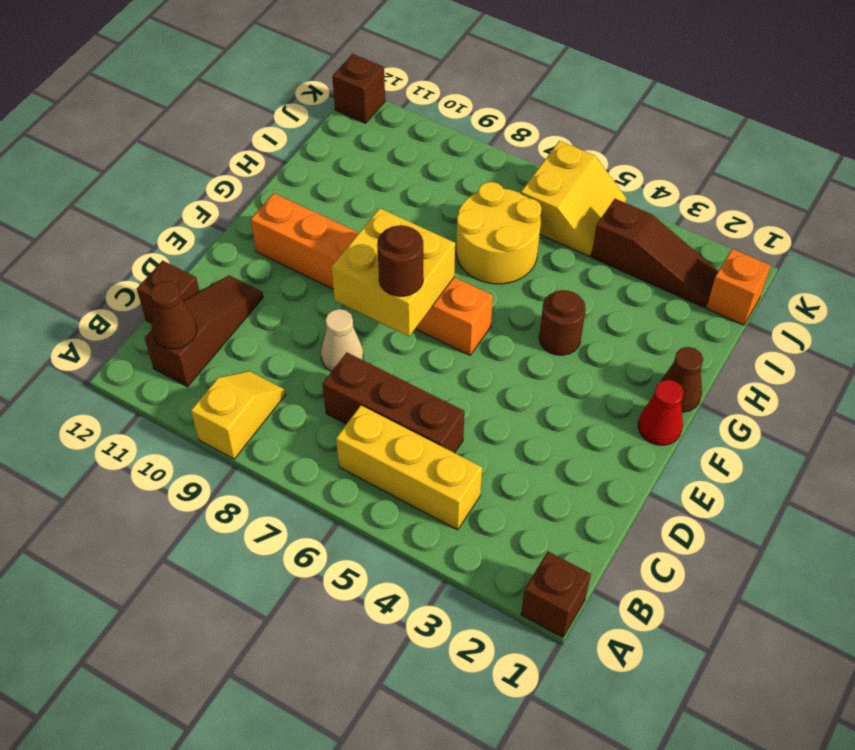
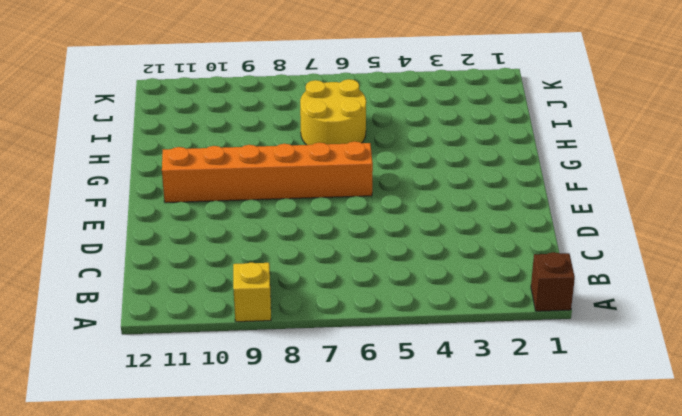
none -> yellow 1x3 brick [336,406,482,530]
none -> brown 1x3 slope [145,275,263,387]
none -> brown 1x3 brick [323,353,464,453]

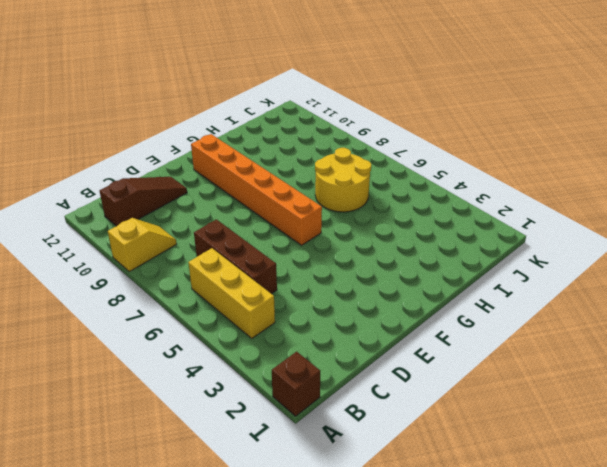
none -> brown 1x1 brick [137,261,200,323]
none -> tan 1x1 cone [321,309,363,372]
none -> red 1x1 cone [638,380,684,445]

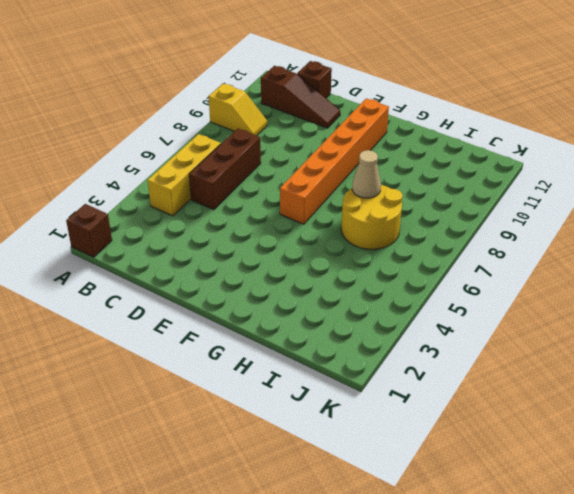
tan 1x1 cone [352,150,381,198] -> tan 1x1 cone moved to [321,309,363,372]
none -> red 1x1 cone [638,380,684,445]
none -> brown 1x1 cone [661,347,703,412]
none -> brown 1x1 round brick [539,290,585,355]

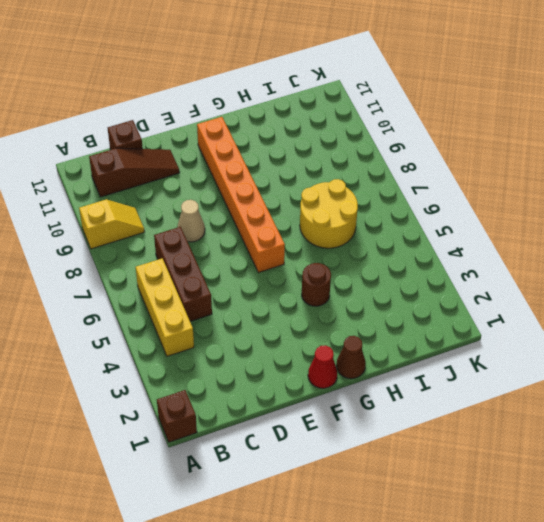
none -> orange 1x1 brick [706,249,771,325]
none -> brown 1x3 slope [591,199,718,307]
none -> yellow 2x2 slope [521,141,626,256]

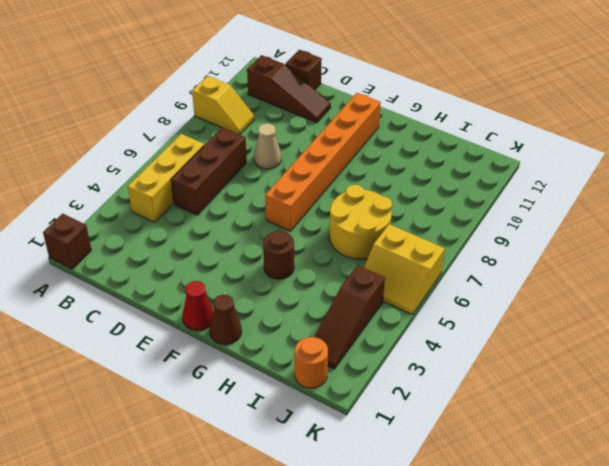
orange 1x1 round brick [295,337,328,388] -> orange 1x1 brick [706,249,771,325]
none -> brown 1x1 brick [332,54,385,123]
none -> brown 1x1 cone [151,281,197,349]
none -> yellow 2x2 brick [332,208,455,336]

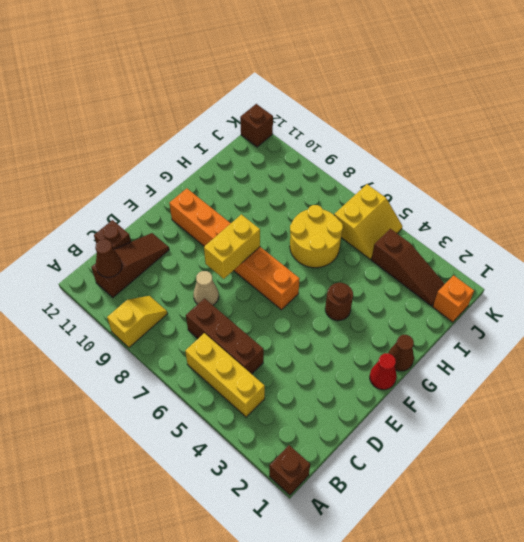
yellow 1x2 brick [204,214,260,279] -> yellow 2x2 brick [332,208,455,336]
none -> brown 1x1 round brick [377,225,423,296]

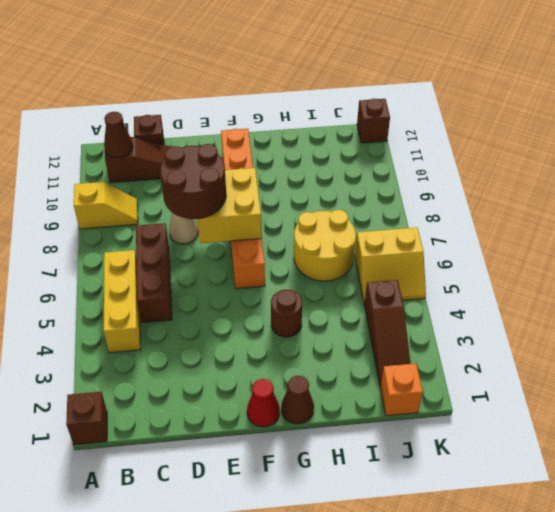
brown 2x2 round brick [160,144,226,219] -> brown 1x1 round brick [377,225,423,296]

